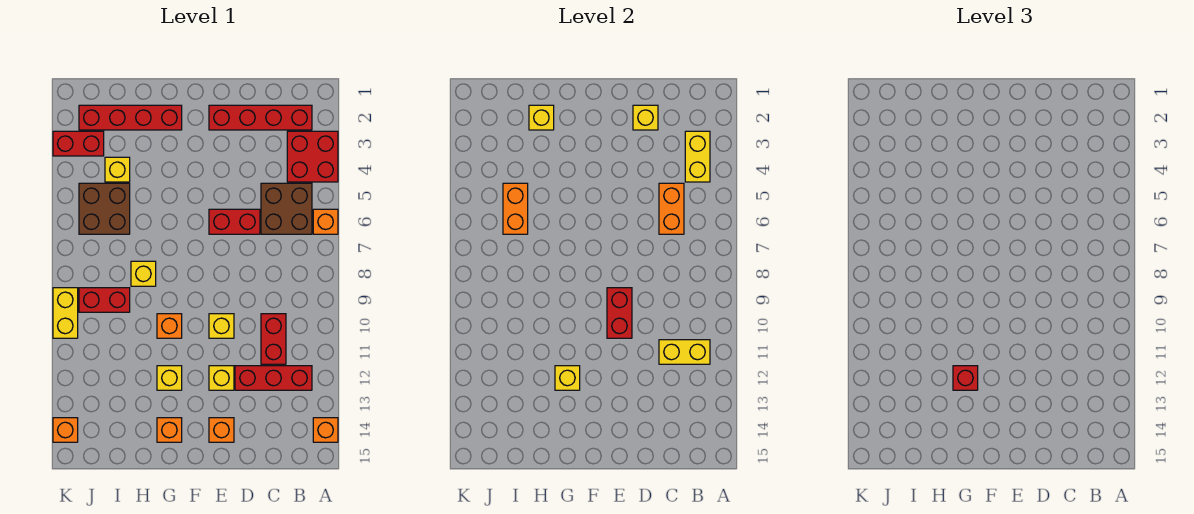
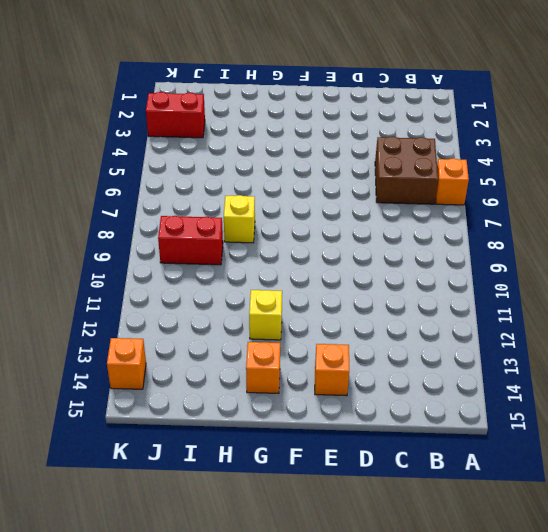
none -> red 2x2 brick [287,131,338,182]
none -> orange 1x1 brick [313,418,338,442]
none -> red 1x4 brick [209,105,312,130]
none -> red 1x3 brick [235,366,312,390]

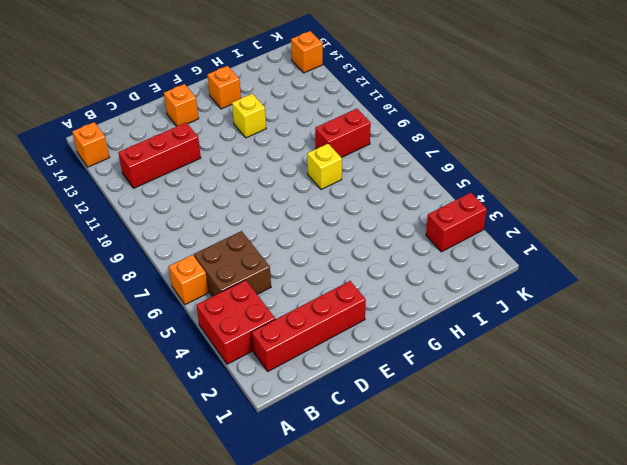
none -> red 1x2 brick [261,314,286,364]
none -> red 1x2 brick [209,209,260,234]
none -> yellow 1x1 brick [209,314,234,338]
none -> yellow 1x1 brick [209,366,234,390]

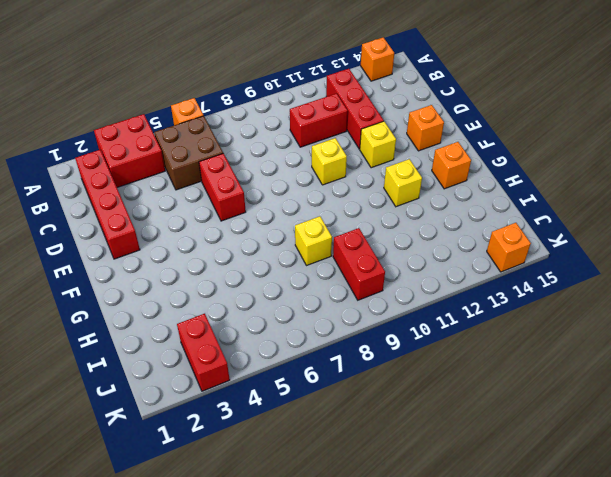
none -> red 1x4 brick [79,105,182,130]
none -> orange 1x1 brick [157,314,182,338]
none -> yellow 1x1 brick [105,157,130,182]
none -> brown 2x2 brick [79,183,130,234]

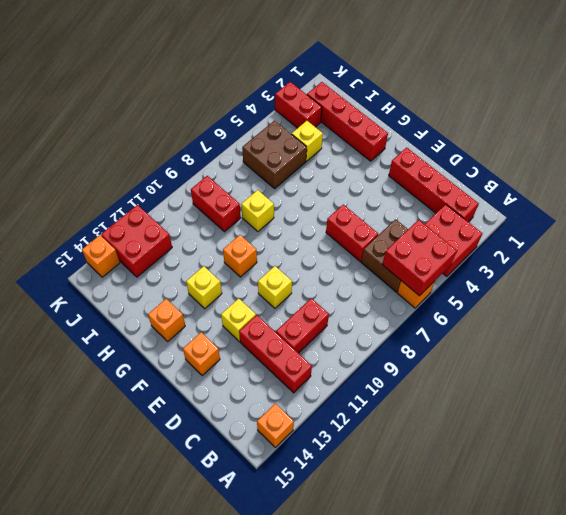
red 2x2 brick [382,220,457,296] -> none
red 2x2 brick [101,205,172,277] -> none
none -> yellow 1x2 brick [53,288,78,338]
none -> yellow 1x2 brick [685,131,710,182]
none -> yellow 1x2 brick [659,340,710,364]
none -> orange 1x2 brick [659,183,684,234]

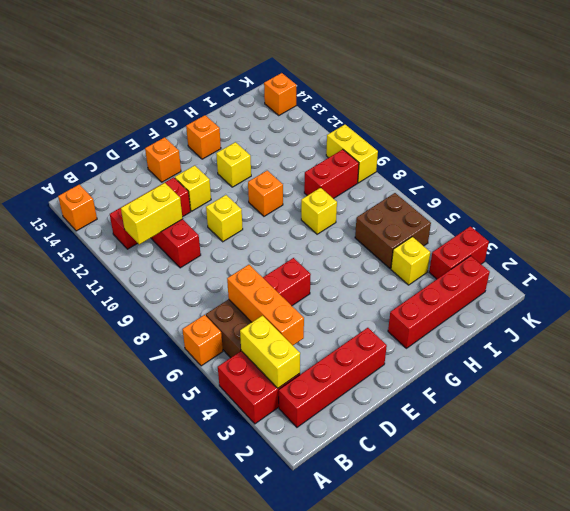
orange 1x3 brick [227,265,304,345] -> orange 1x2 brick [659,183,684,234]
none -> yellow 1x1 brick [633,105,658,130]
none -> red 1x2 brick [607,288,632,338]
none -> yellow 1x1 brick [555,366,580,390]
none -> yellow 1x1 brick [529,105,554,130]

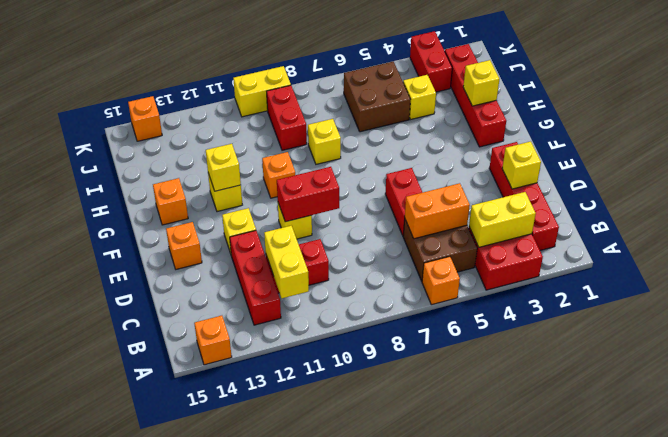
none -> orange 1x2 brick [503,183,528,234]
none -> red 1x1 brick [953,366,978,390]

